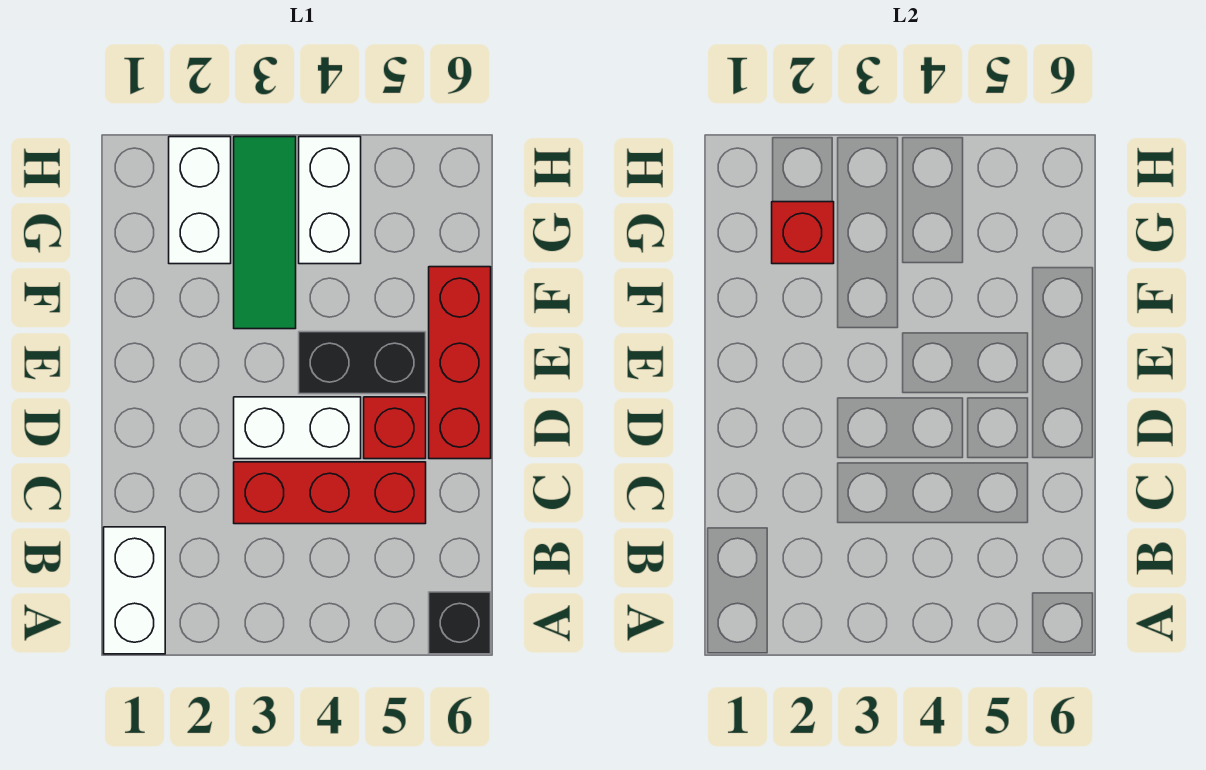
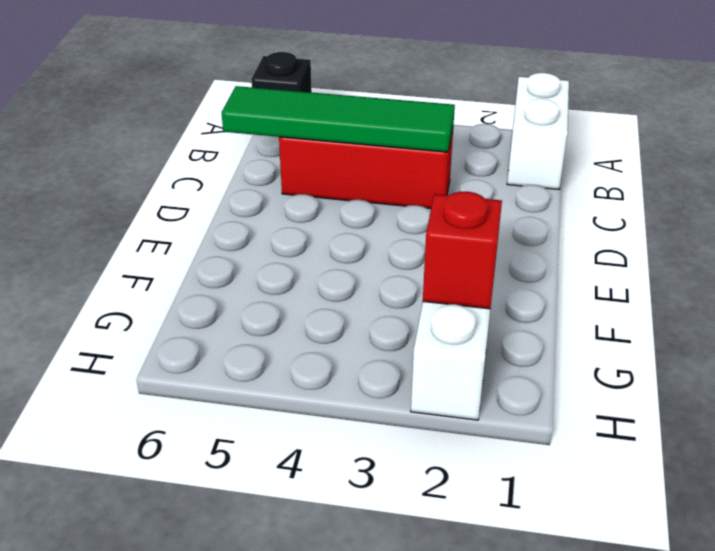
green 1x4 tile [222,86,455,152] -> none
none -> white 1x2 brick [234,397,361,459]
none -> red 1x1 brick [364,397,426,459]

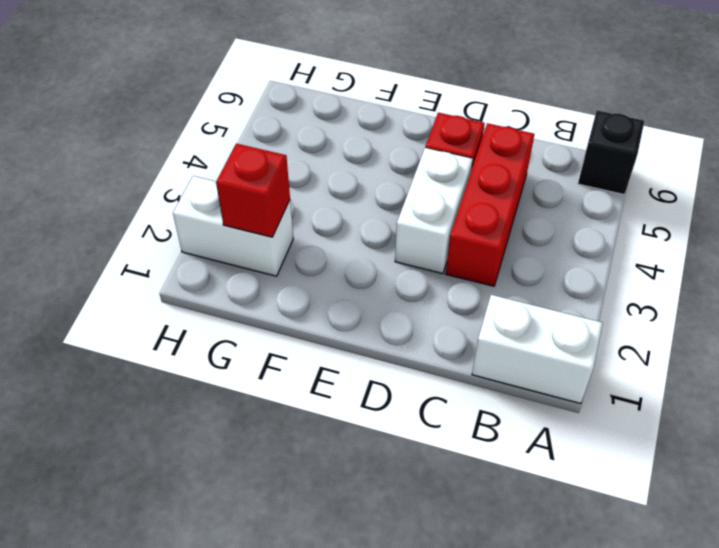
none -> red 1x3 brick [429,267,491,459]
none -> black 1x2 brick [299,332,426,394]

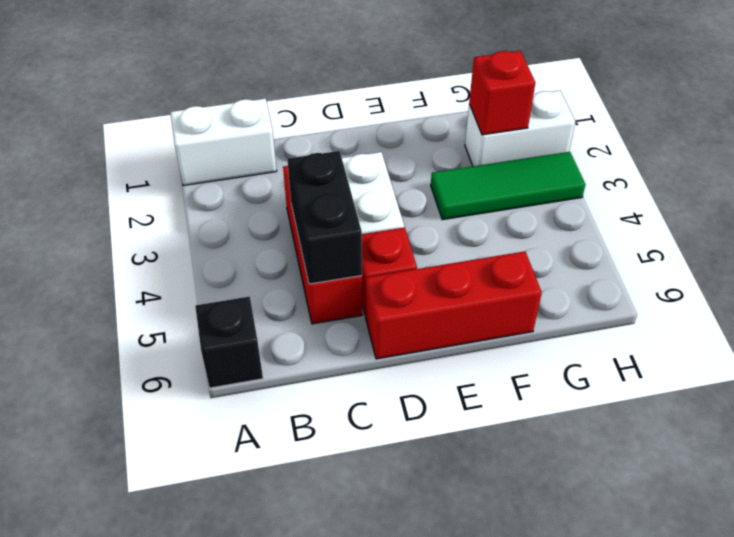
black 1x2 brick [287,151,362,284] -> black 1x2 brick moved to [299,332,426,394]
none -> white 1x2 brick [299,137,361,264]

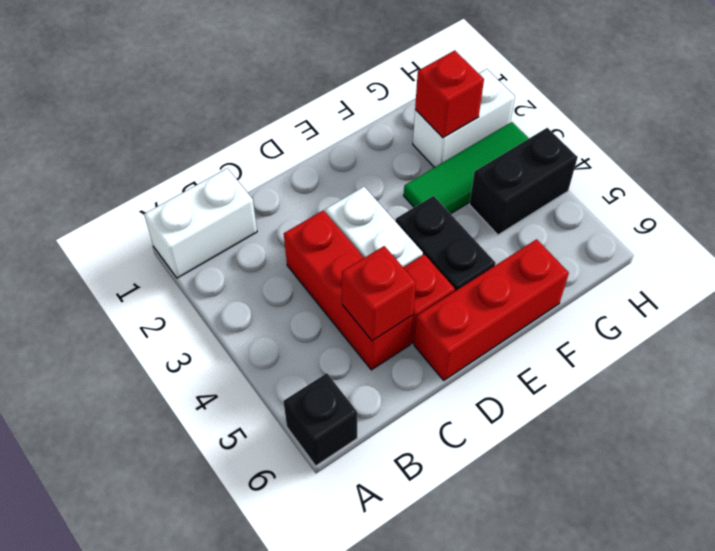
red 1x1 brick [342,246,416,341] -> none
black 1x2 brick [469,128,578,235] -> white 1x2 brick [299,137,361,264]

